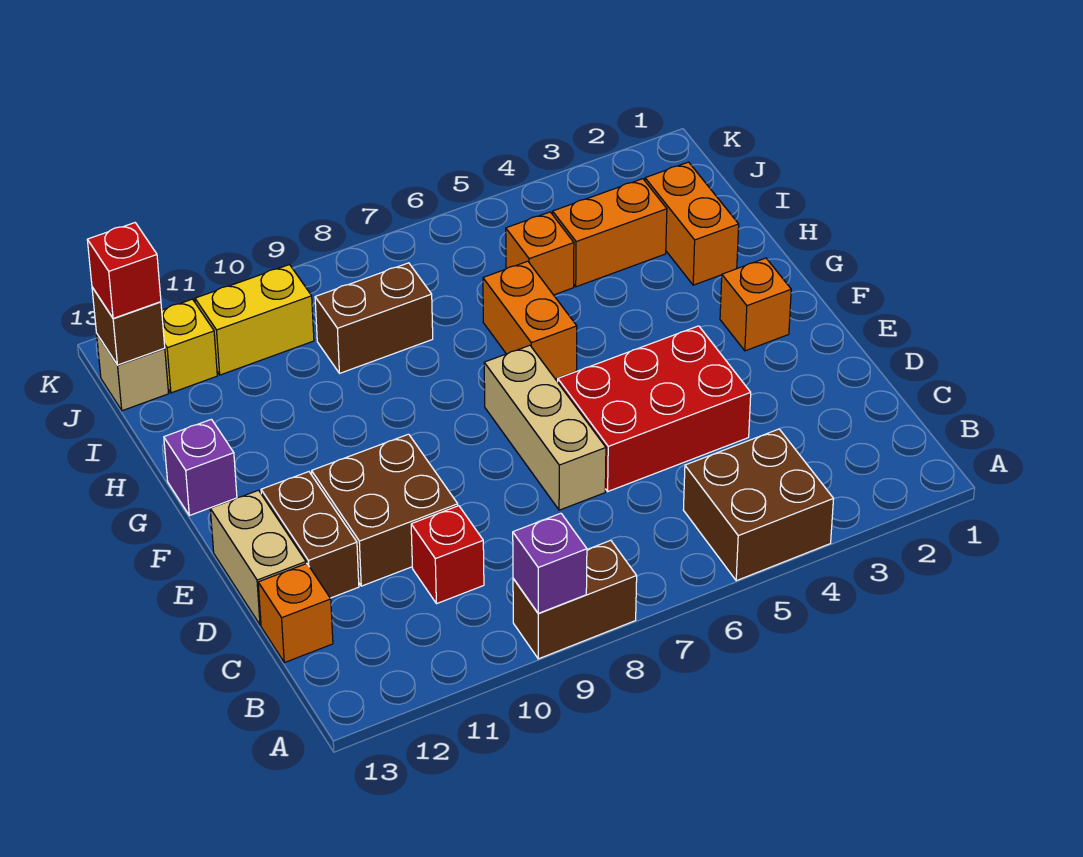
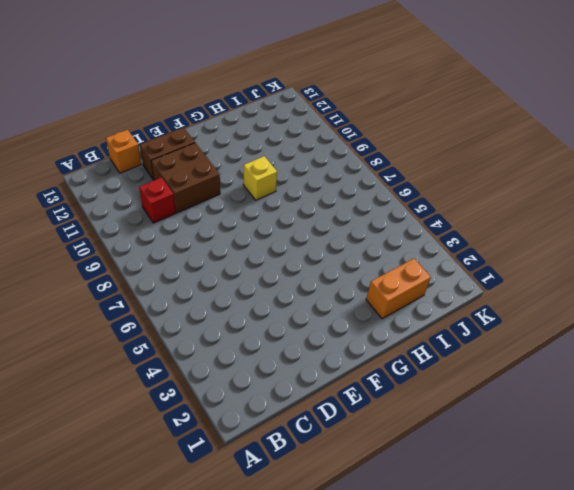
yellow 1x1 brick [243,156,277,200] -> yellow 1x1 brick moved to [162,299,217,393]
none -> brown 2x2 brick [683,429,834,581]
none -> brown 1x2 brick [513,540,637,659]
none -> red 2x3 brick [558,326,751,491]

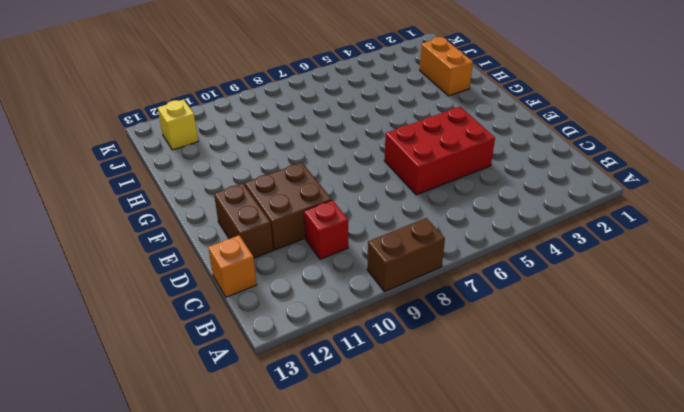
none -> brown 2x2 brick [683,429,834,581]
none -> tan 1x3 brick [484,345,606,510]
none -> tan 1x2 brick [210,490,306,625]

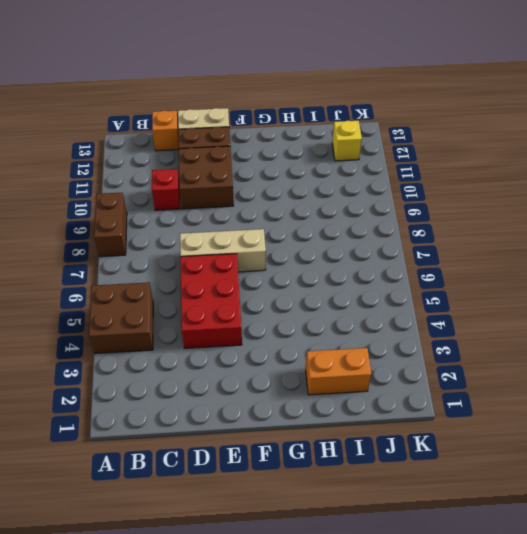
none -> orange 1x1 brick [720,258,791,351]
none -> orange 1x2 brick [483,261,577,379]
none -> purple 1x1 brick [164,419,237,516]

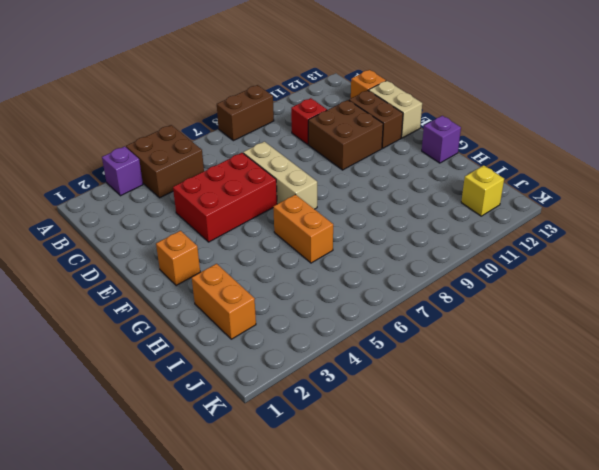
purple 1x1 brick [102,146,143,196] -> purple 1x1 brick moved to [513,513,587,613]
none -> orange 1x2 brick [553,179,667,287]
none -> orange 1x1 brick [506,212,574,295]
none -> brown 1x2 brick [315,263,433,373]

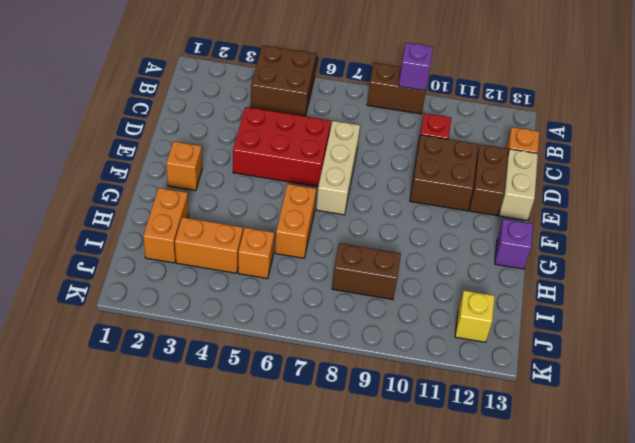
none -> yellow 1x2 brick [195,265,314,375]
none -> tan 1x1 brick [97,335,169,411]
none -> brown 1x1 brick [92,287,165,365]

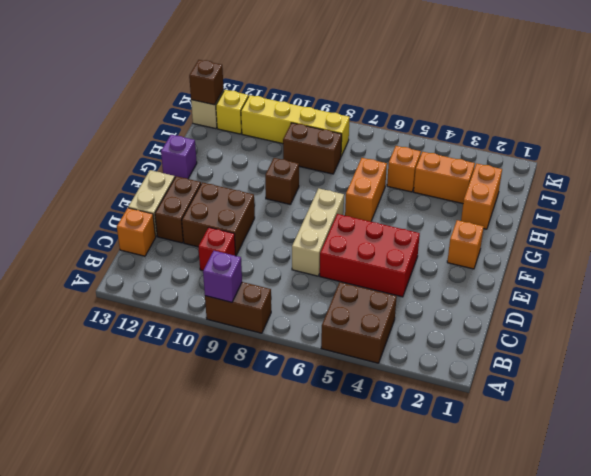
brown 1x1 brick [265,158,299,205] -> none
yellow 1x4 brick [241,95,350,156] -> yellow 1x2 brick [195,265,314,375]
none -> red 1x1 brick [87,223,161,318]

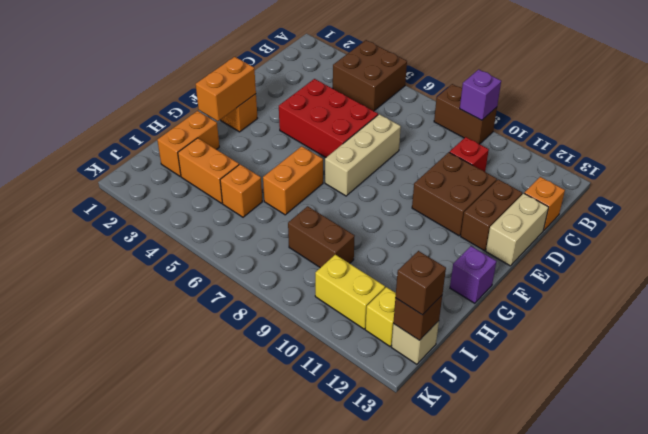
orange 1x2 brick [196,57,256,121] -> none
brown 1x1 brick [395,251,446,315] -> red 1x1 brick [87,223,161,318]

